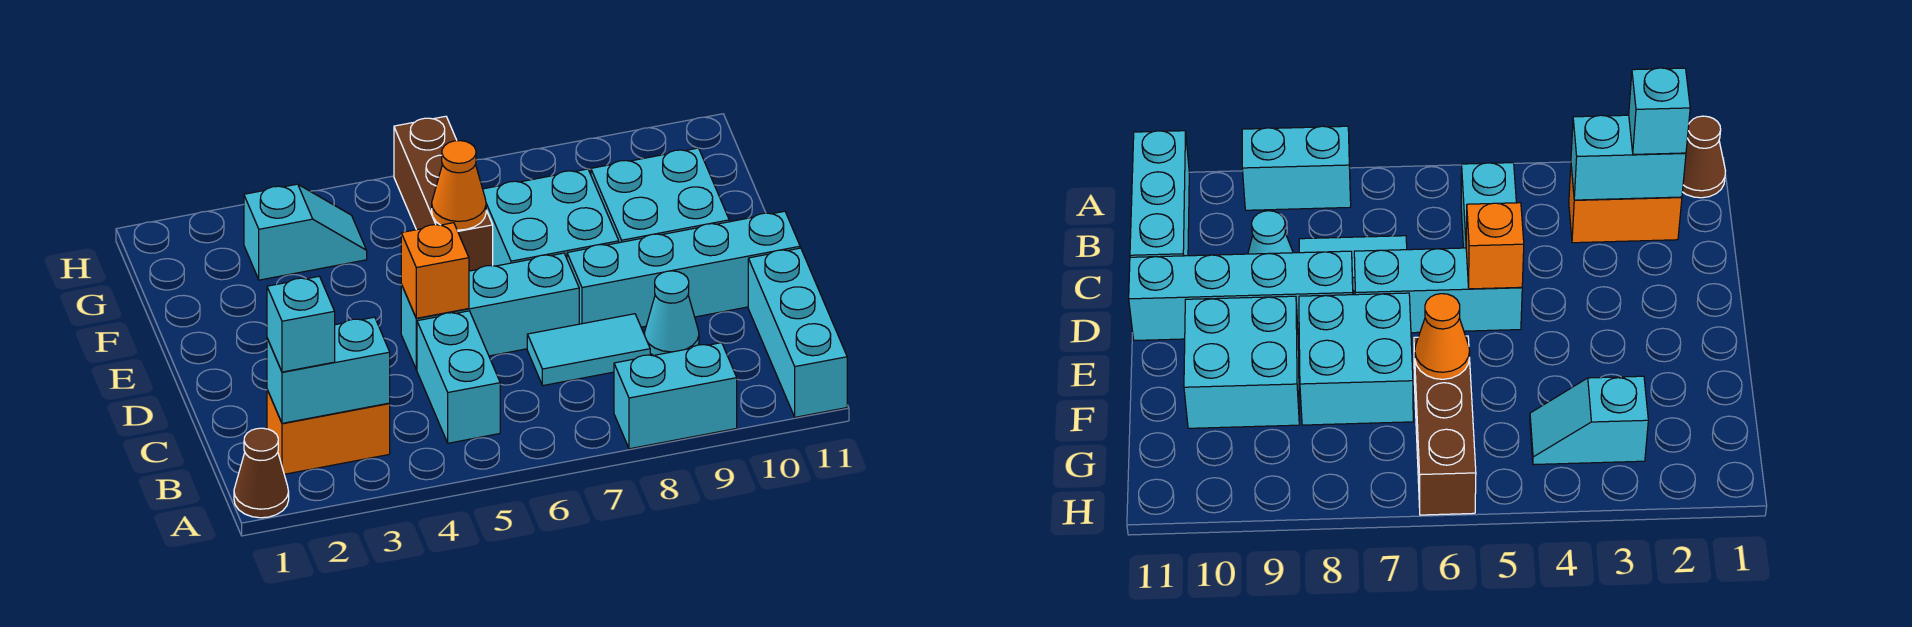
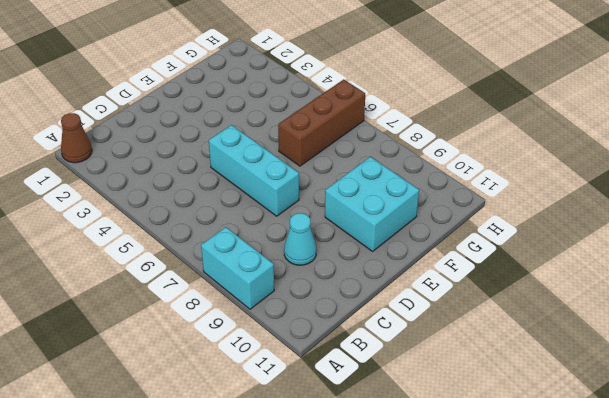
none -> cyan 1x3 brick [748,248,847,417]
none -> orange 1x2 brick [267,390,390,474]
none -> cyan 1x2 brick [417,311,500,443]

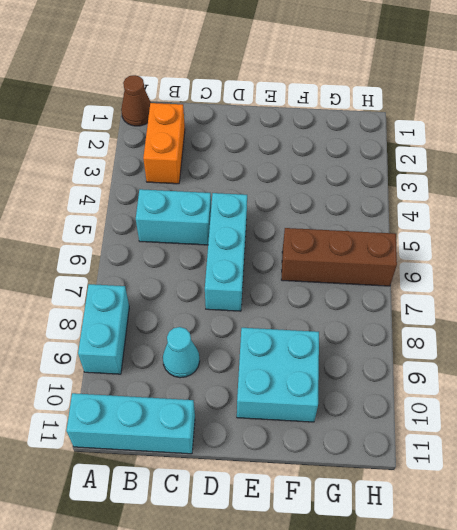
none -> cyan 1x2 tile [527,314,650,385]
none -> cyan 1x4 brick [567,211,800,327]
none -> cyan 2x2 brick [483,169,619,266]

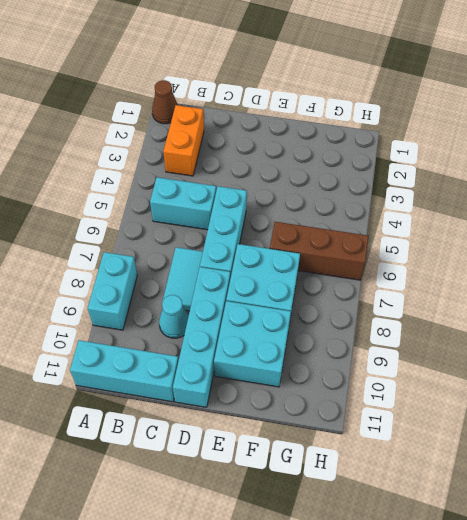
none -> cyan 1x2 slope [244,184,367,280]
none -> cyan 1x2 brick [267,317,390,423]
none -> orange 1x1 brick [401,223,469,318]

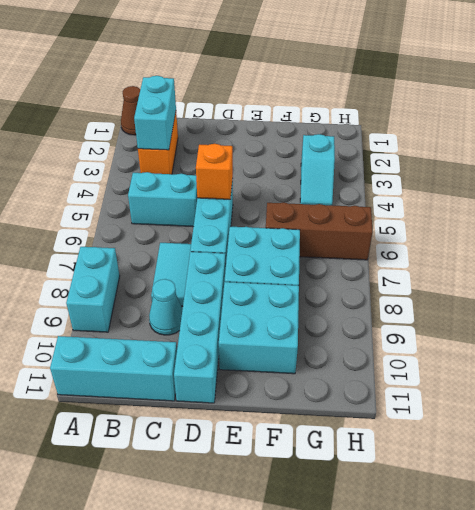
none -> orange 1x1 cone [432,141,486,230]
none -> cyan 1x1 brick [267,276,335,372]

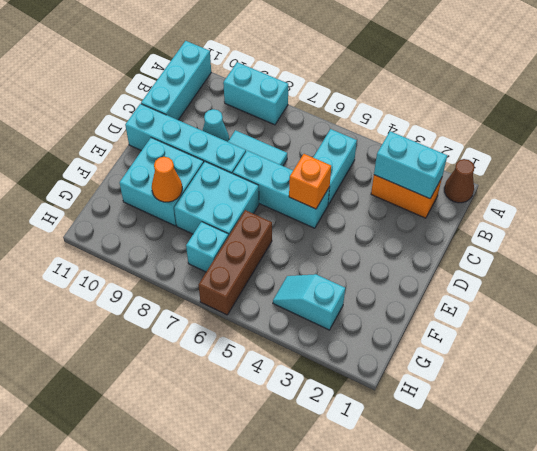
orange 1x1 cone [152,157,182,202] -> orange 1x1 cone moved to [432,141,486,230]
cyan 1x1 brick [186,222,228,272] -> cyan 1x1 brick moved to [267,276,335,372]

